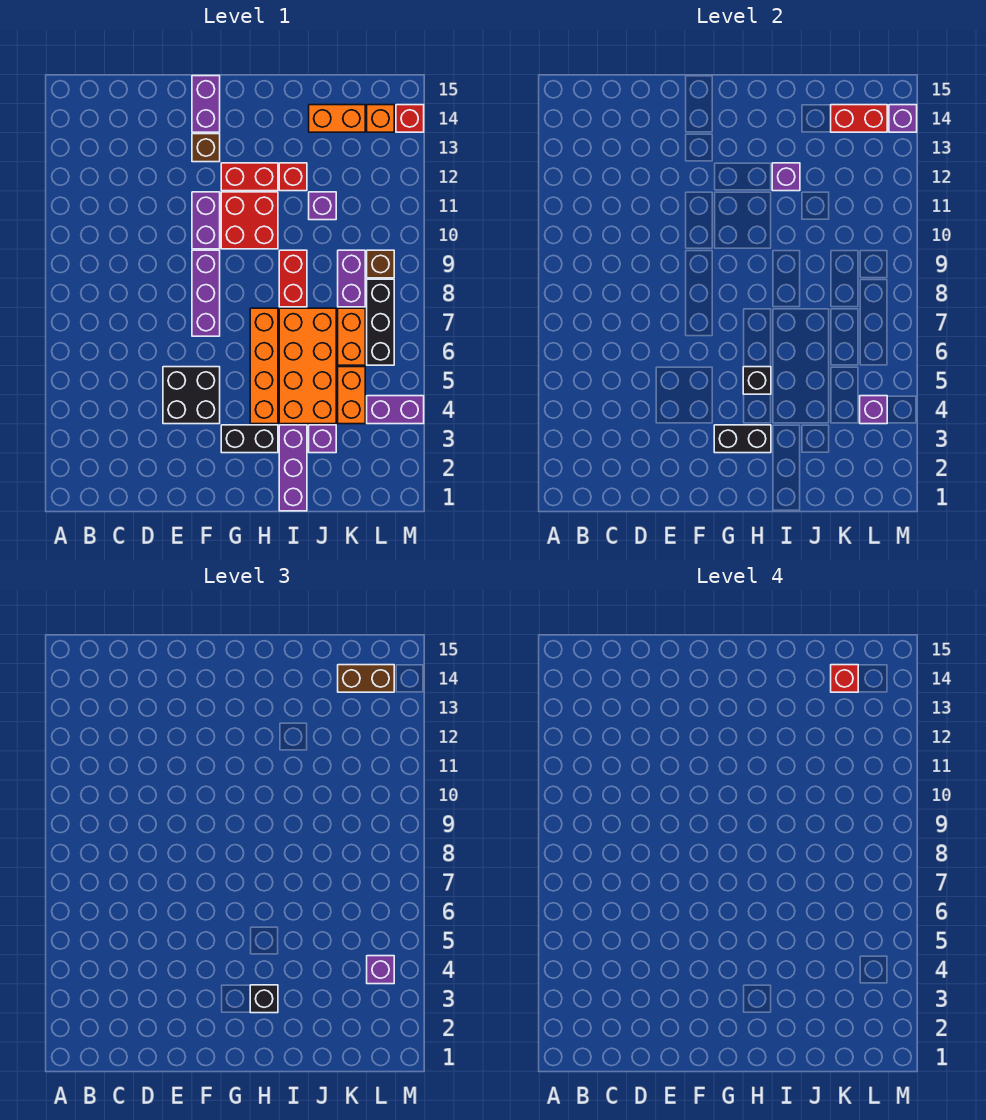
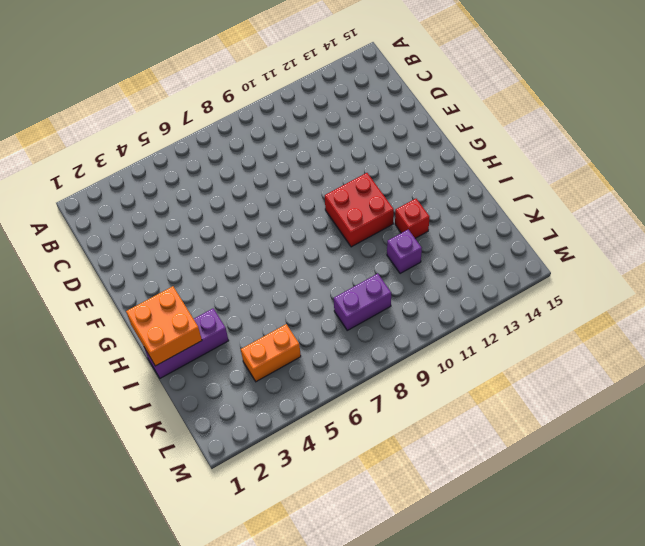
orange 2x2 brick [126,286,202,366] -> none
none -> black 2x2 brick [163,367,220,424]
none -> purple 1x3 brick [192,250,220,336]
none -> purple 1x2 brick [192,192,220,249]
none -> brown 1x1 brick [192,134,220,162]

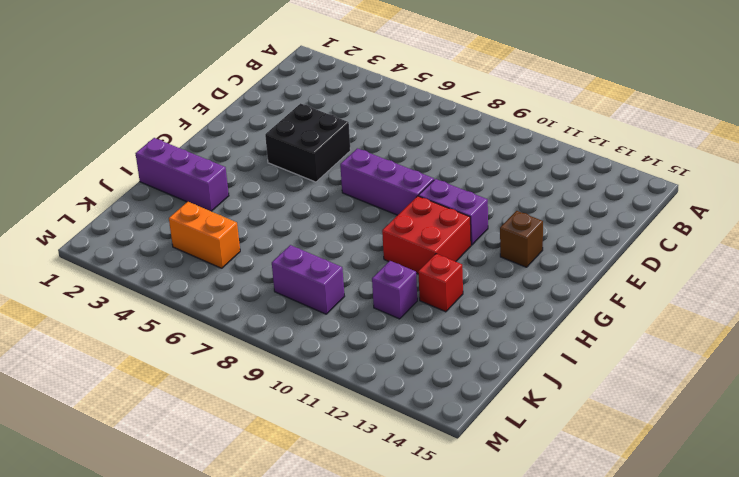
none -> purple 1x2 brick [192,76,220,132]
none -> black 1x2 brick [221,425,278,453]
none -> red 1x2 brick [221,163,278,191]
none -> orange 1x4 brick [250,308,278,424]

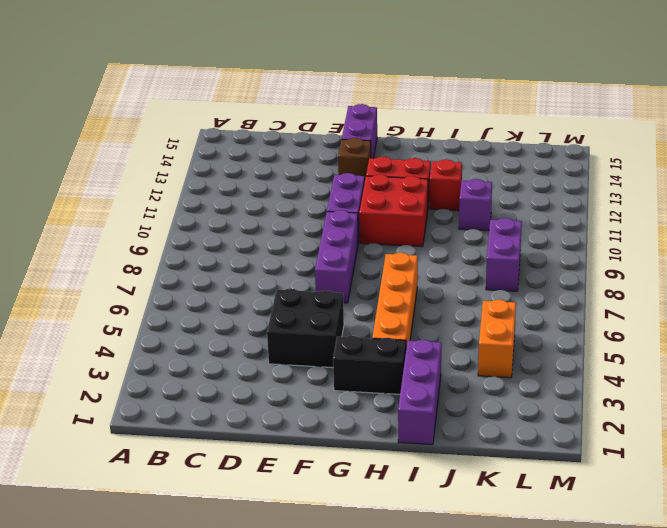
none -> orange 2x4 brick [279,308,336,424]
none -> red 1x2 brick [279,250,307,307]
none -> purple 1x1 brick [309,425,336,453]
none -> orange 1x2 brick [309,105,365,132]

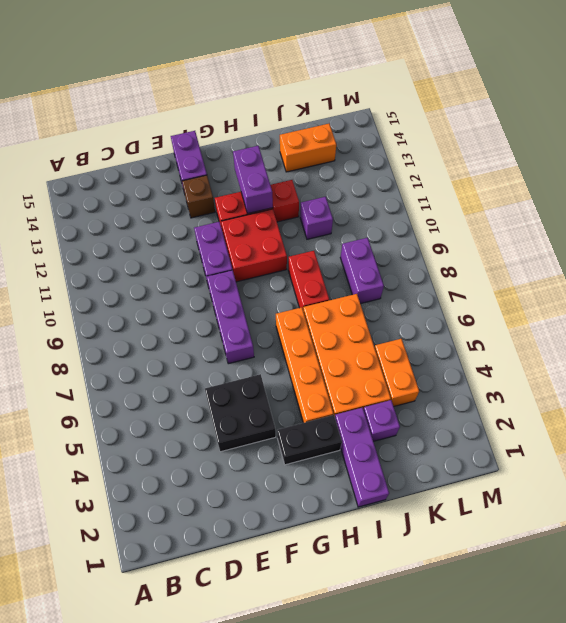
purple 1x2 brick [233,146,273,214] -> purple 1x2 brick turned to [367,396,424,424]
none -> orange 1x2 brick [338,308,365,365]
none -> black 1x3 brick [367,279,394,365]
none -> brown 1x1 brick [367,250,394,278]
none -> orange 1x1 brick [367,105,394,132]

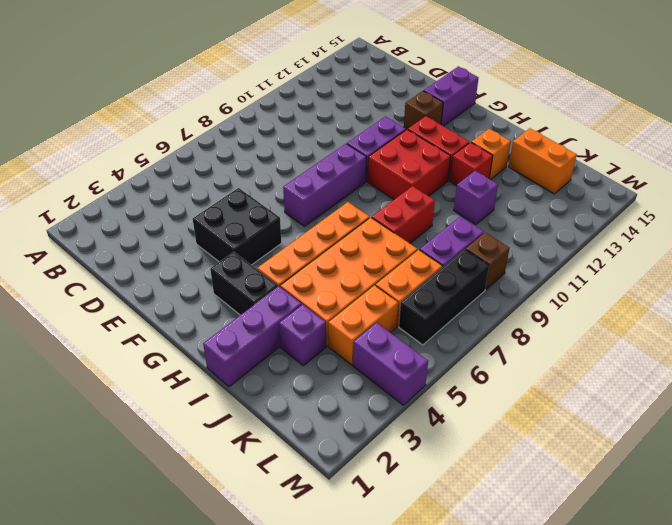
orange 1x1 brick [471,129,511,180] -> orange 1x1 brick moved to [367,105,394,132]
none -> red 1x1 brick [396,105,424,132]
none -> black 1x2 brick [714,425,771,453]
none -> black 1x1 brick [743,367,771,394]
none -> purple 1x1 brick [772,163,800,191]

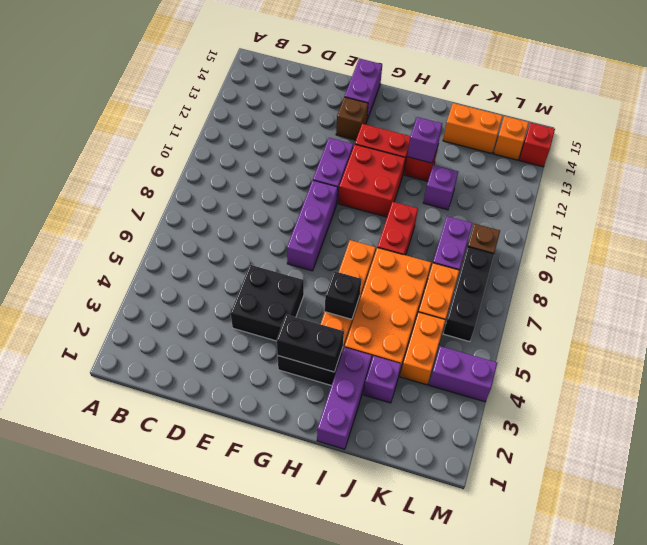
none -> red 1x2 brick [831,105,887,132]
none -> purple 1x1 brick [860,396,887,424]
none -> purple 1x1 brick [889,105,917,132]
none -> black 1x1 brick [250,985,278,1013]

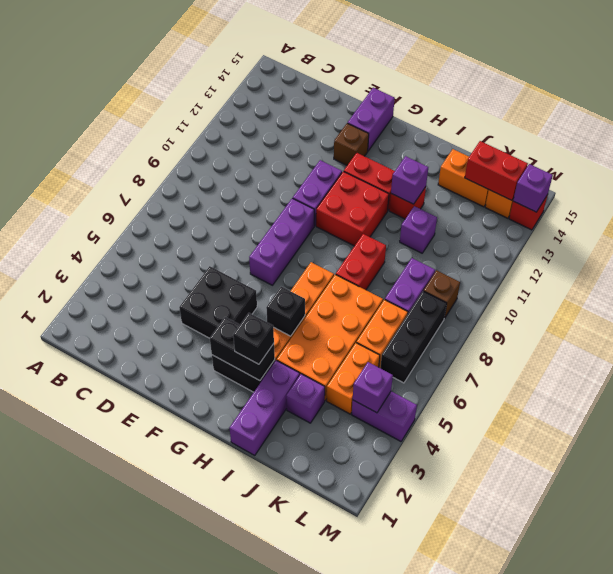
none -> brown 1x2 brick [338,665,394,692]
none -> purple 1x1 brick [367,956,394,984]
none -> red 1x1 brick [831,665,858,692]

